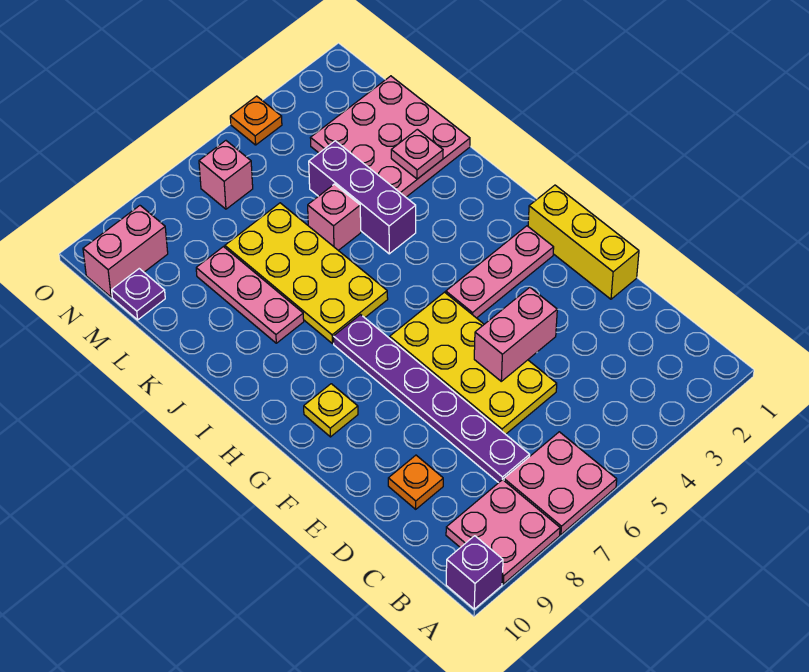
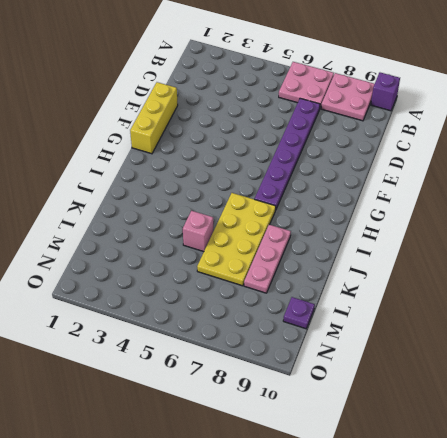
none -> yellow 2x4 plate [390,292,557,434]
none -> orange 1x1 plate [388,455,443,509]
none -> pink 1x3 plate [446,226,554,318]

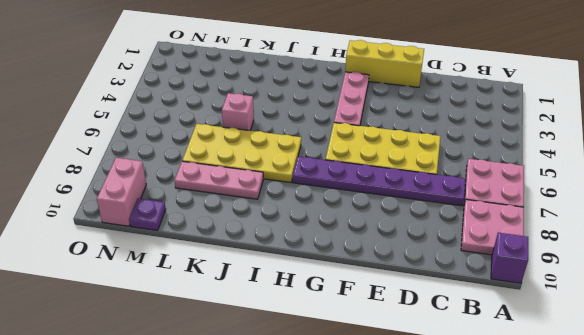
none -> orange 1x1 plate [388,455,443,509]
none -> yellow 1x1 plate [304,384,358,437]
none -> purple 1x3 brick [309,141,416,254]

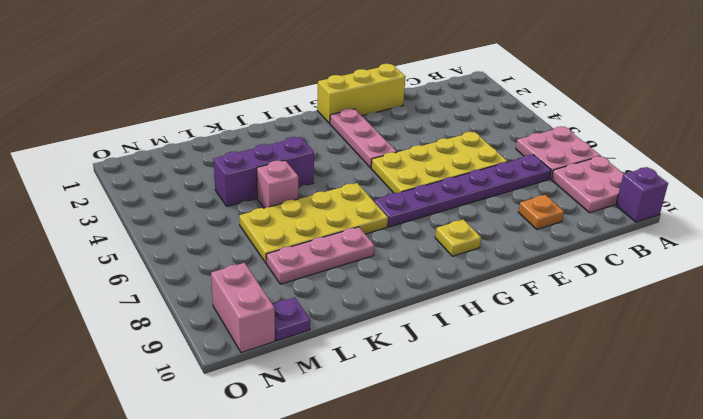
none -> pink 3x3 plate [311,76,470,197]
none -> pink 1x1 brick [199,141,253,209]
none -> orange 1x1 plate [230,96,282,145]

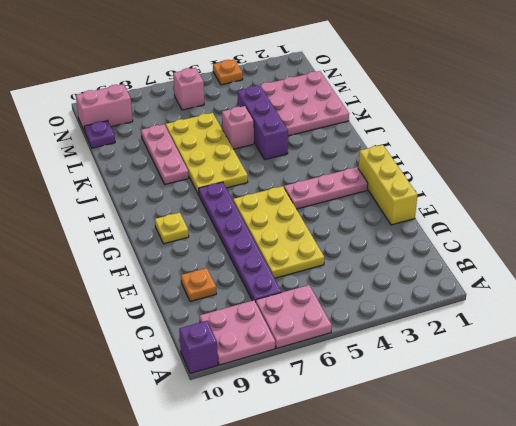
none -> pink 1x2 brick [474,287,557,381]
none -> pink 1x1 plate [391,129,443,179]

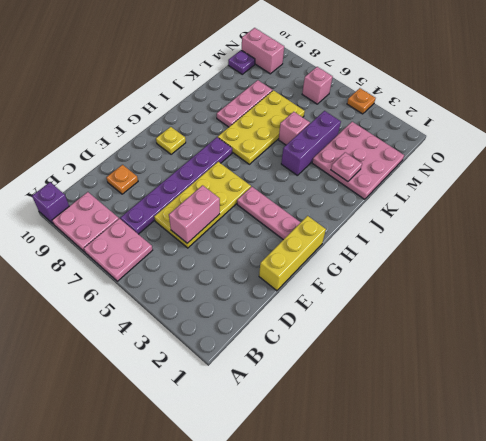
pink 1x2 brick [169,185,220,243] -> pink 1x2 brick turned to [474,287,557,381]

